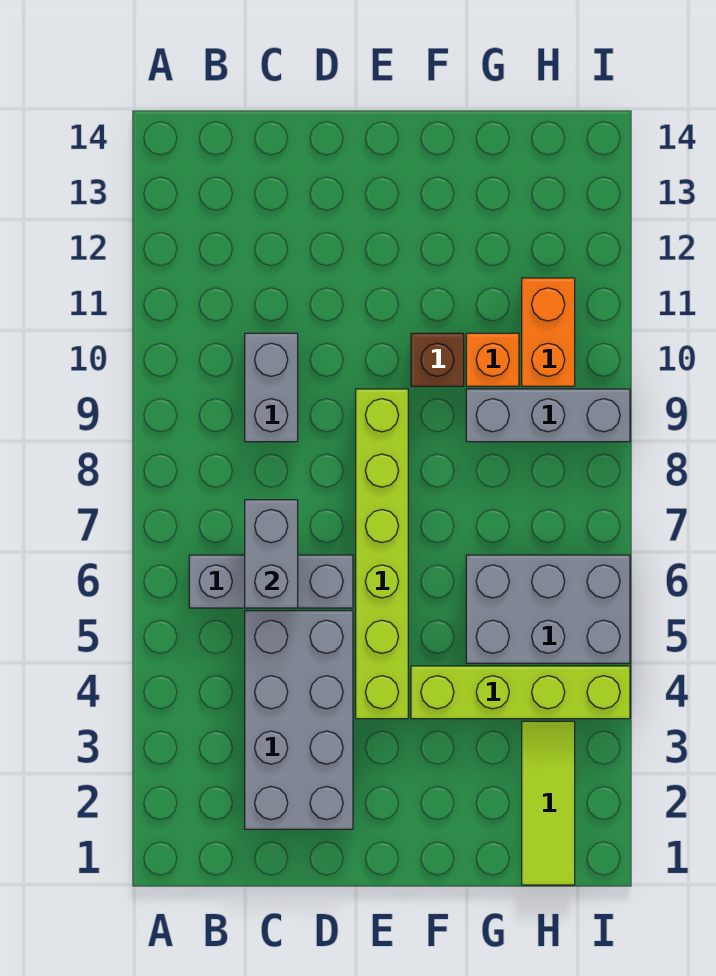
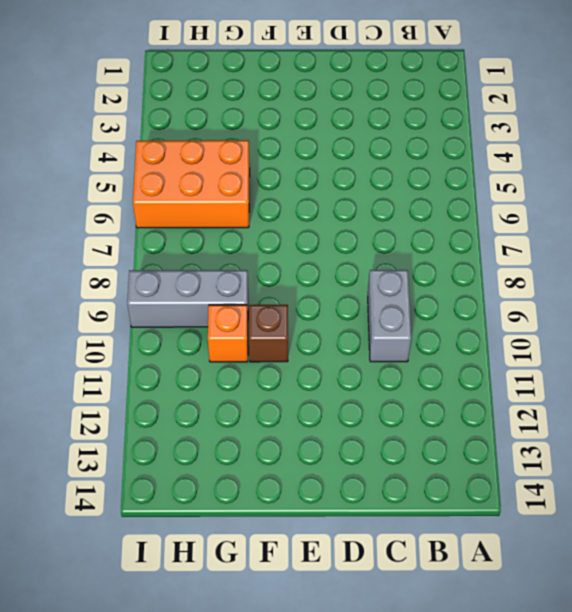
orange 2x3 brick [133,140,250,228] -> grey 2x3 brick [466,555,630,663]
none -> grey 1x3 brick [189,555,353,608]
none -> grey 2x4 brick [245,611,353,829]
none -> lime 1x6 brick [356,389,408,719]

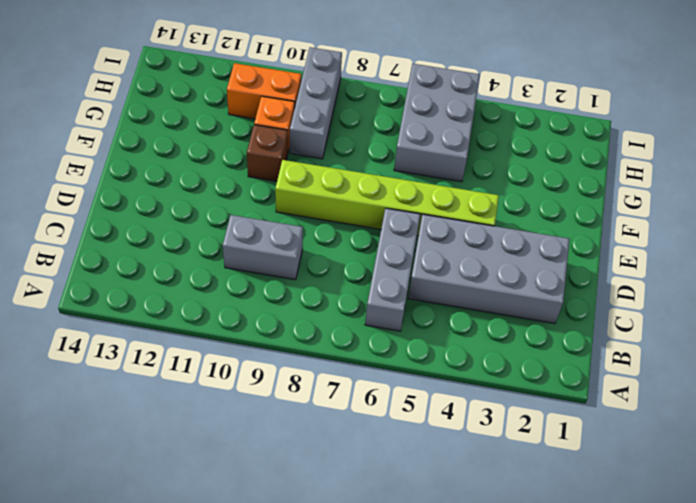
none -> lime 1x4 brick [411,666,630,719]
none -> lime 1x3 tile [522,721,575,885]
none -> grey 1x2 brick [245,500,298,608]

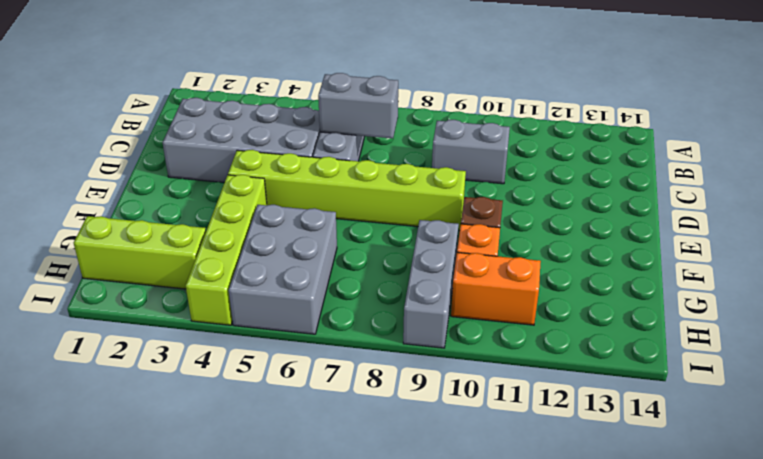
lime 1x3 brick [74,216,206,289] -> lime 1x3 tile [522,721,575,885]

